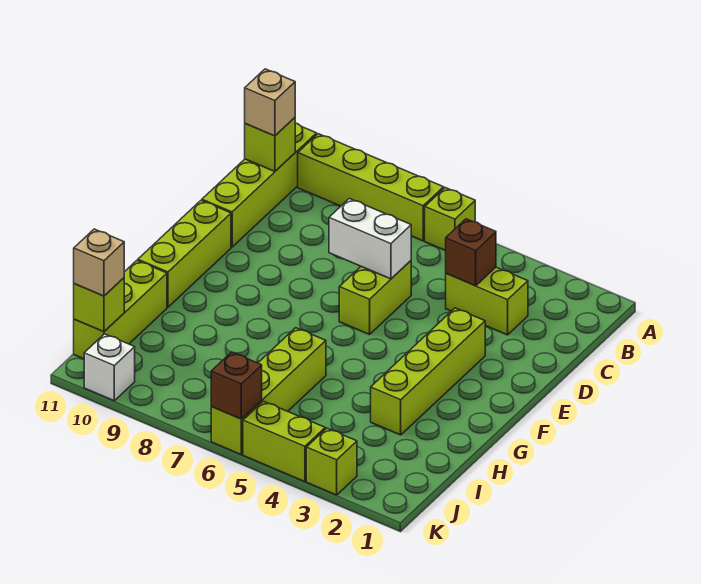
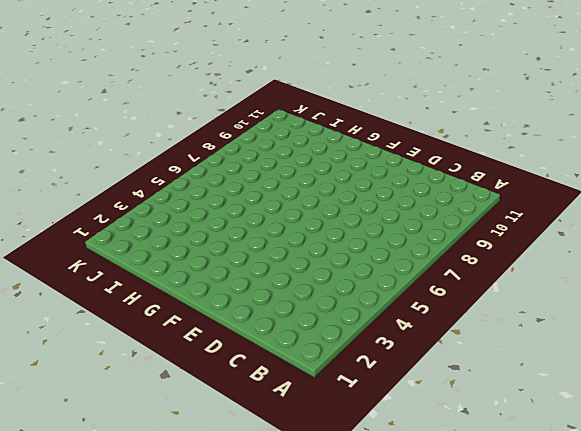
none -> lime 1x1 brick [425,188,475,251]
none -> lime 1x4 brick [298,134,444,241]
none -> lime 1x4 brick [202,123,317,247]

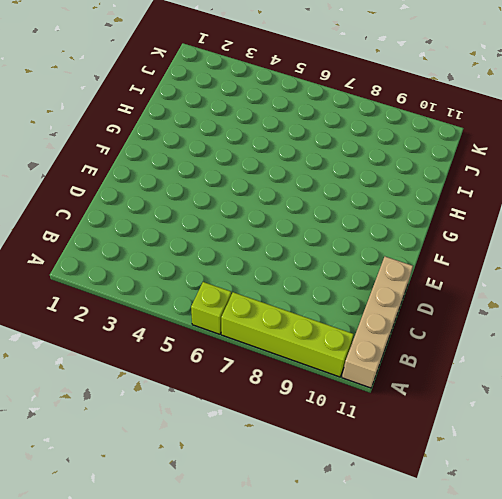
tan 1x4 brick [342,257,413,388] -> lime 1x4 brick [202,123,317,247]
none -> lime 1x2 brick [446,267,528,335]
none -> lime 1x2 brick [339,261,411,335]
none -> lime 1x4 brick [371,308,485,435]

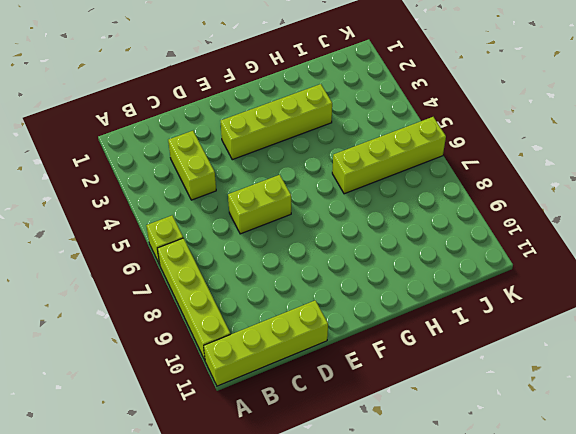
none -> lime 1x3 brick [138,200,231,307]
none -> lime 1x3 brick [74,261,167,359]
none -> lime 1x1 brick [306,428,357,495]

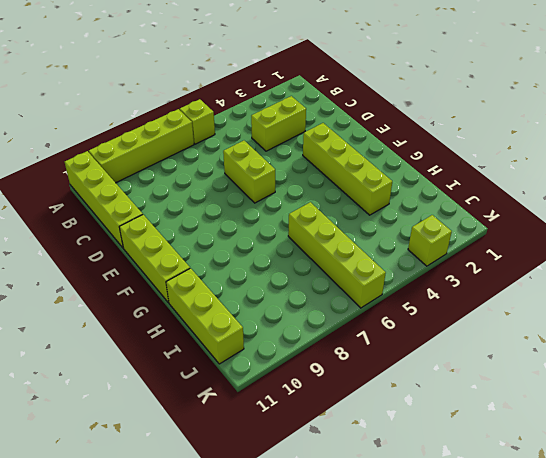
none -> lime 1x2 brick [243,401,325,482]
none -> white 1x1 brick [84,334,135,401]
none -> lime 1x1 brick [245,118,295,171]

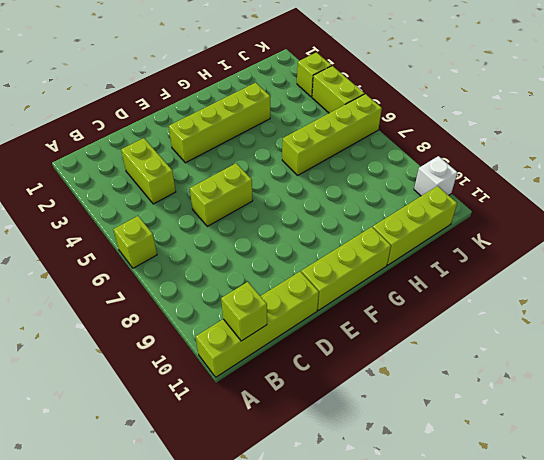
none -> lime 1x4 brick [298,134,444,241]
none -> brown 1x1 brick [446,219,496,286]
none -> white 1x2 brick [329,199,411,279]

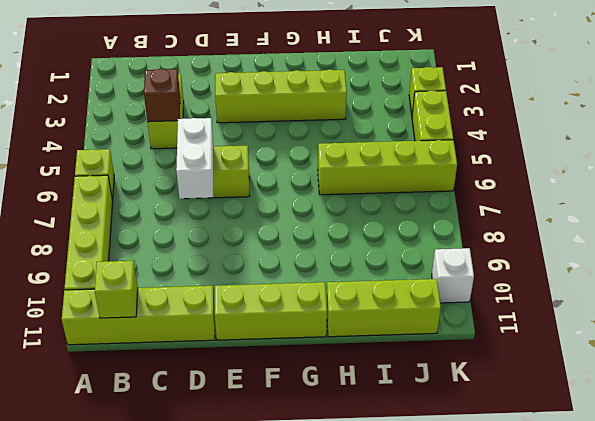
none -> lime 1x1 brick [74,278,124,332]
none -> brown 1x1 brick [211,352,262,419]
none -> tan 1x1 brick [245,69,295,136]

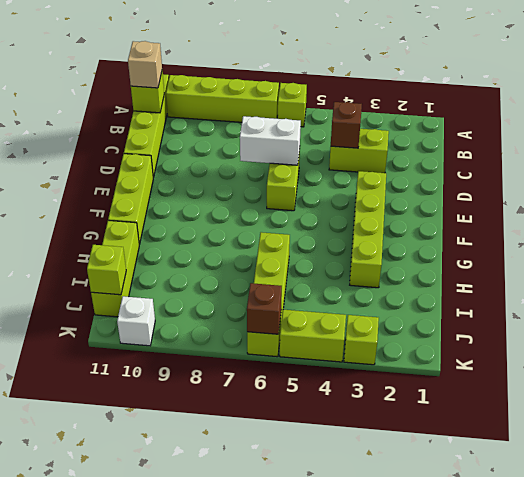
none -> tan 1x1 brick [74,229,124,296]

